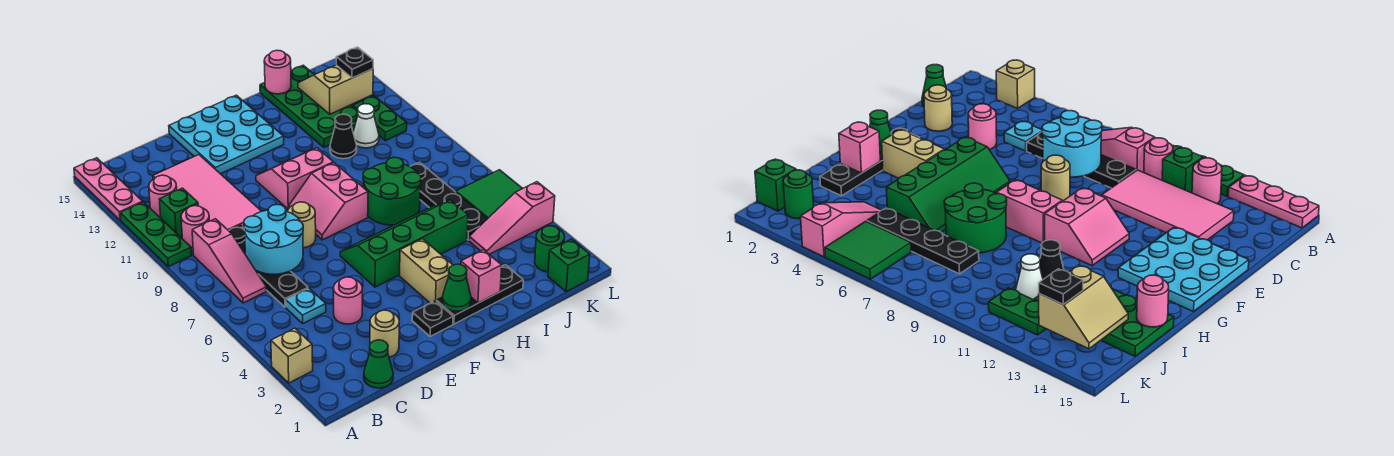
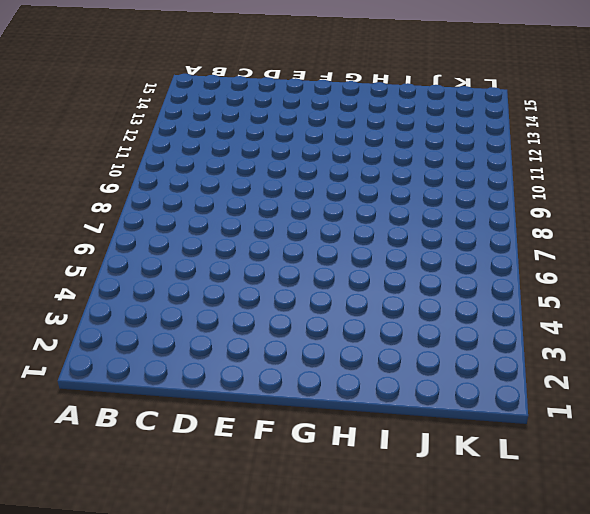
none -> tan 1x1 brick [271,328,313,383]
none -> green 1x3 plate [120,202,192,267]
none -> pink 1x3 plate [74,158,143,220]
none -> pink 1x3 slope [192,219,267,303]

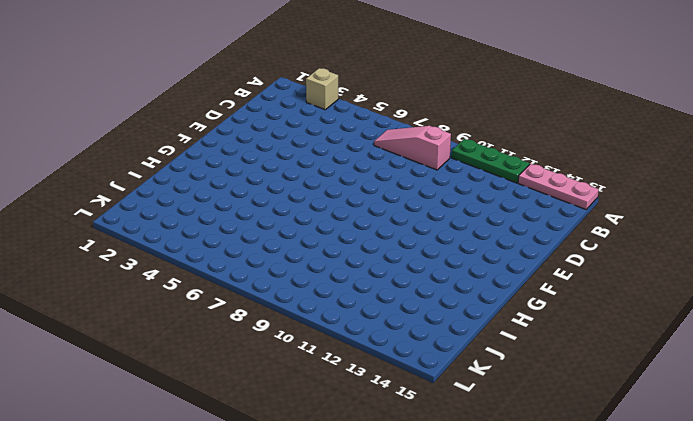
none -> pink 1x1 round brick [181,206,209,251]
none -> green 1x1 brick [159,188,198,237]
none -> pink 1x1 round brick [149,175,177,218]
none -> green 1x1 cone [364,340,393,388]

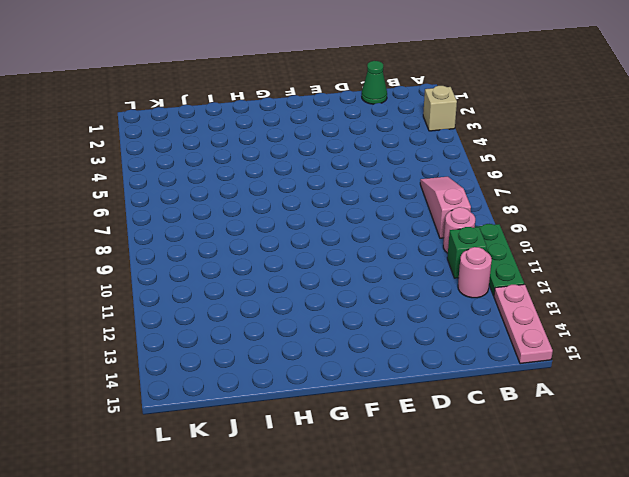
none -> cyan 1x1 plate [286,288,326,323]
none -> black 1x4 plate [229,225,308,307]
none -> pink 2x4 tile [153,155,262,231]
none -> tan 1x1 round brick [370,310,399,357]

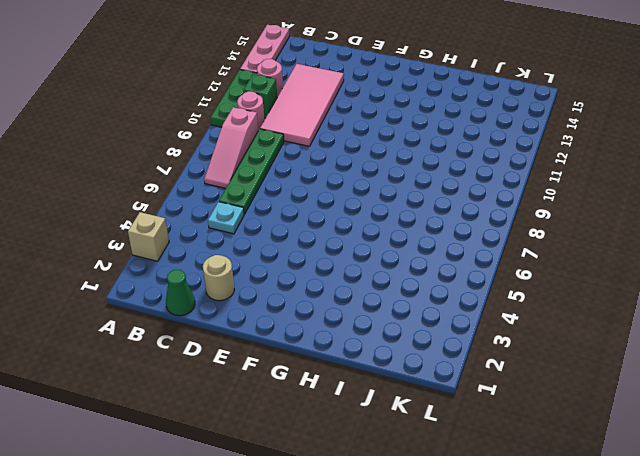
green 1x4 plate [219,129,284,214] -> black 1x4 plate [229,225,308,307]
none -> pink 1x1 round brick [333,277,362,324]
none -> tan 1x1 round brick [288,202,316,248]
none -> cyan 3x3 plate [169,95,284,174]
none -> black 1x1 plate [412,301,453,337]

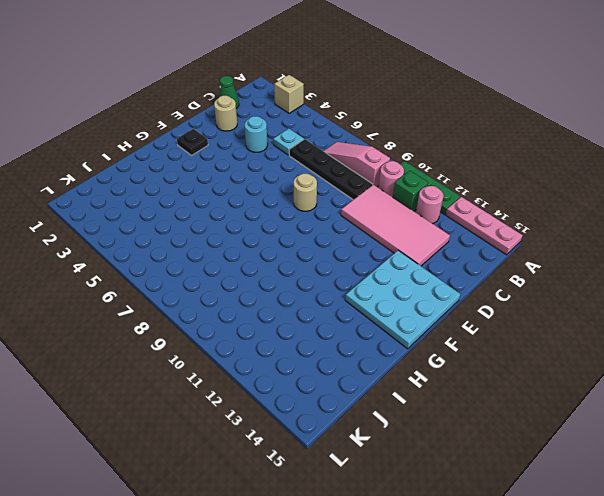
cyan 1x1 round brick [245,116,268,152] -> pink 1x1 round brick [333,277,362,324]
none -> green 2x4 slope [340,200,468,287]
none -> pink 2x2 slope [289,163,368,240]
none -> pink 2x2 slope [256,148,333,209]
none -> black 1x3 plate [436,265,523,324]

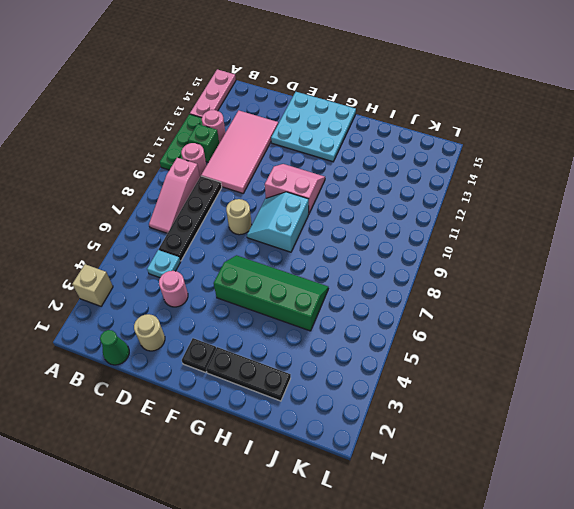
cyan 2x2 slope [247,192,309,252] -> pink 2x2 slope [289,163,368,240]
none -> tan 1x2 brick [400,239,453,303]
none -> green 2x2 round brick [363,157,421,225]
none -> black 1x1 cone [330,114,357,159]
none -> green 2x4 plate [260,65,358,147]

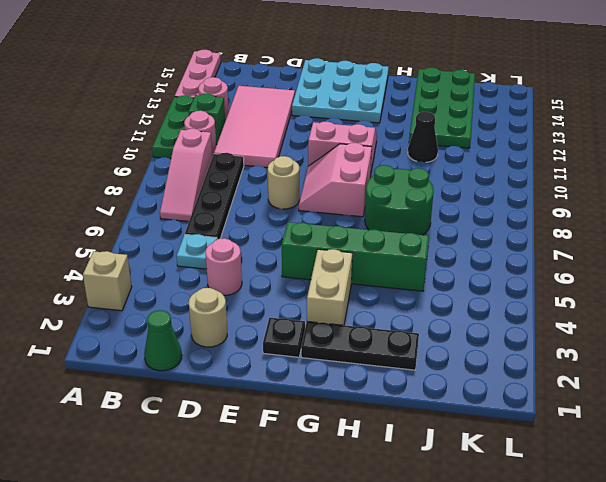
none -> pink 1x3 slope [469,182,555,255]
none -> black 1x4 plate [411,162,487,240]
none -> white 1x1 cone [353,104,379,148]
none -> green 1x1 brick [548,239,590,292]

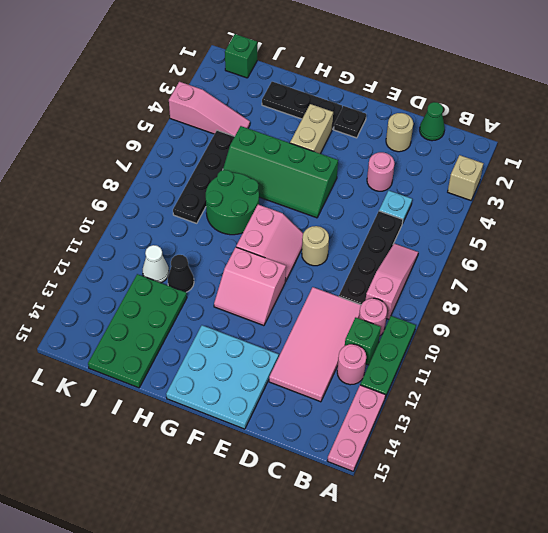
none -> green 1x1 round brick [535,226,565,272]
none -> green 2x2 tile [456,170,523,219]
none -> green 1x2 plate [353,96,407,141]
none -> cyan 2x2 round brick [244,204,303,274]

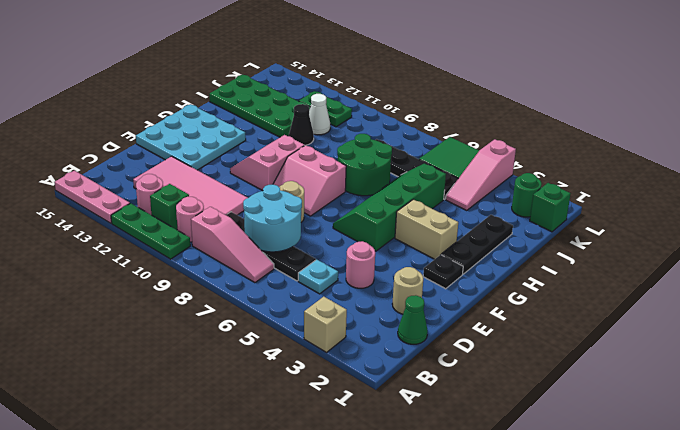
none -> green 1x1 cone [442,264,471,311]
none -> pink 1x1 brick [461,250,502,303]
none -> pink 1x1 round brick [264,50,291,94]
none -> tan 2x2 slope [298,65,373,114]

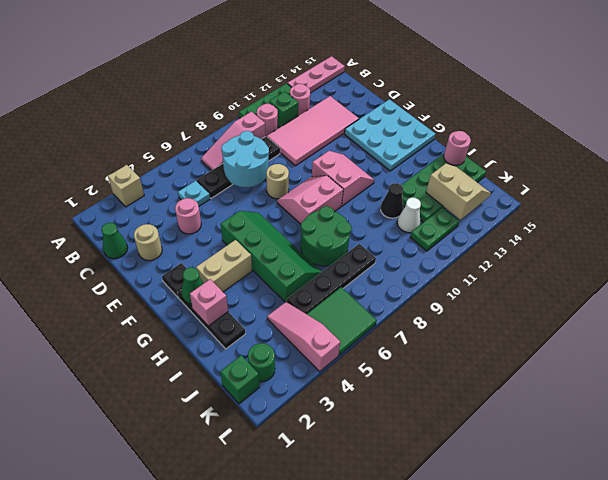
none -> black 1x1 plate [336,47,373,78]

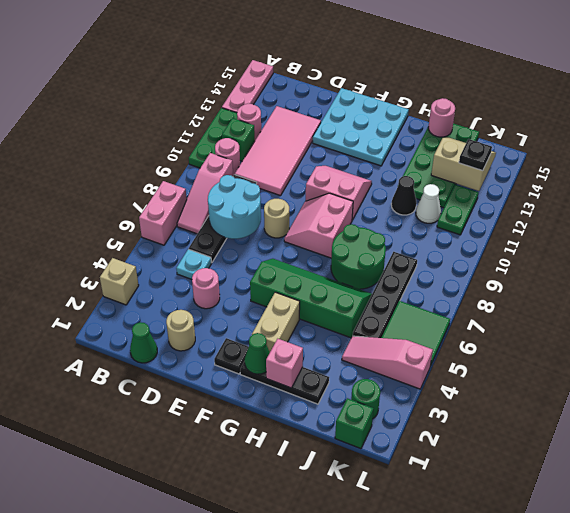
pink 1x2 brick [139,181,187,245] -> none

